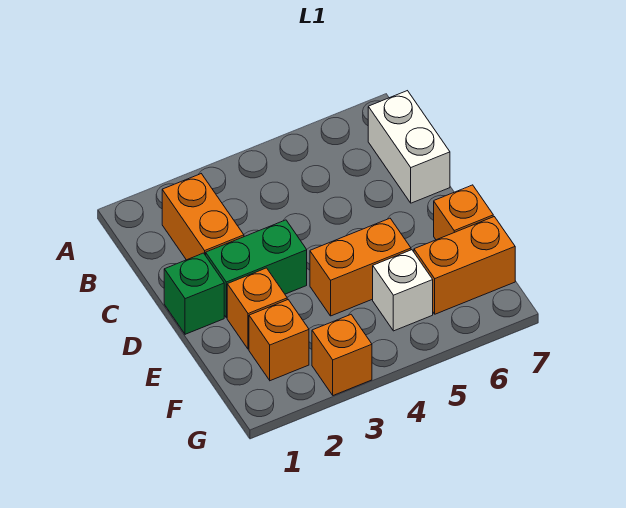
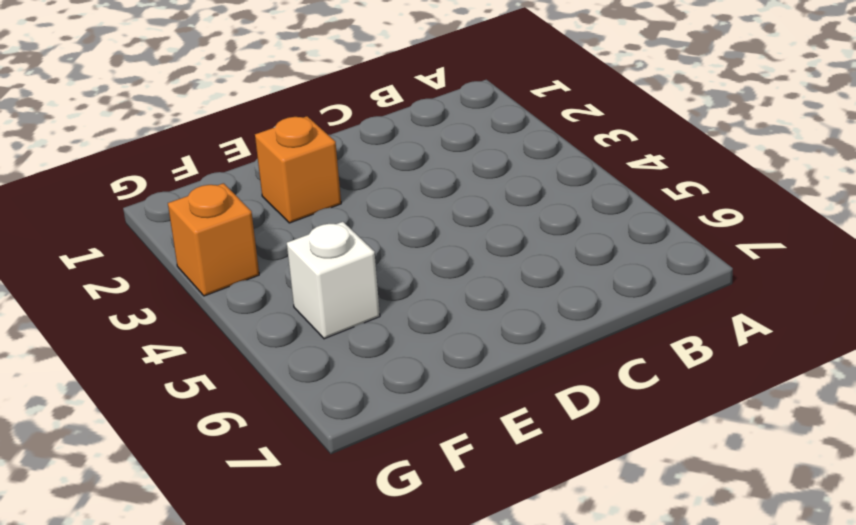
none -> orange 1x2 brick [162,174,244,260]
none -> white 1x2 brick [368,91,450,203]

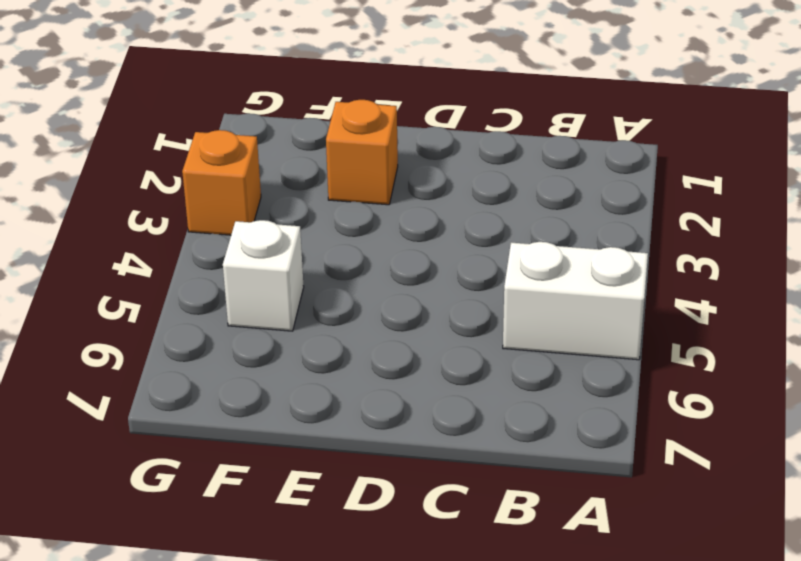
white 1x2 brick [503,242,648,360] -> white 1x2 brick moved to [368,91,450,203]
none -> orange 1x2 brick [162,174,244,260]
none -> green 1x1 brick [164,253,224,334]

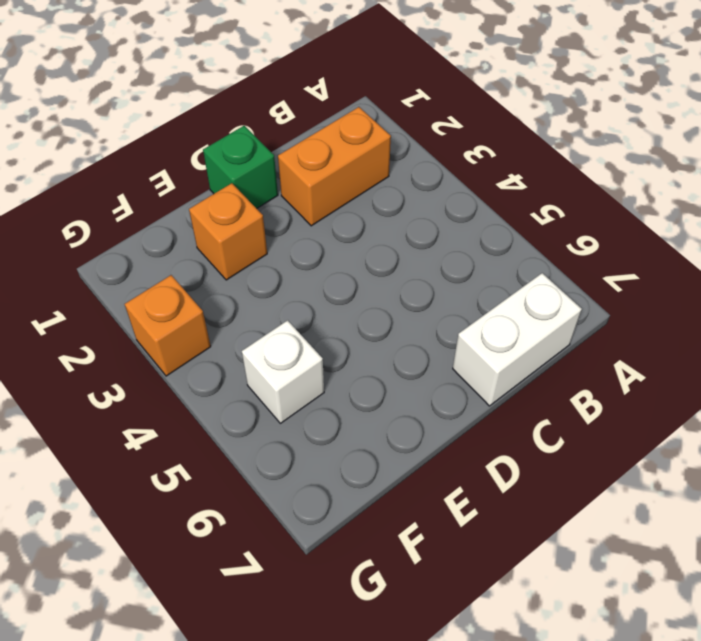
none -> green 1x2 brick [206,220,307,318]
none -> orange 1x2 brick [310,218,411,316]

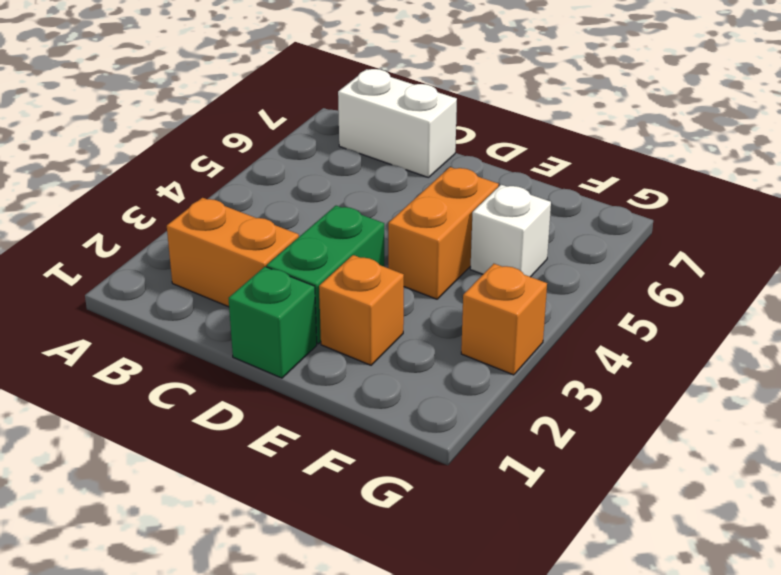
none -> orange 1x1 brick [434,185,493,240]
none -> orange 1x1 brick [249,300,309,381]

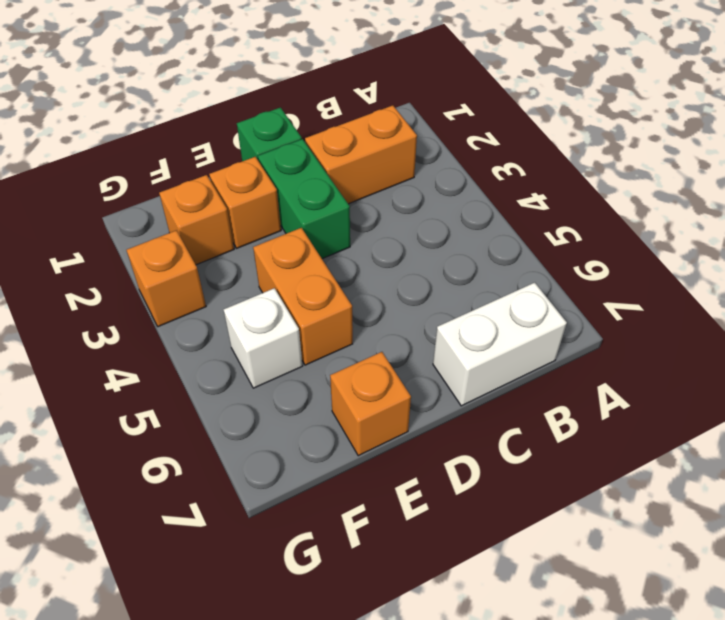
none -> orange 1x2 brick [414,217,515,314]

